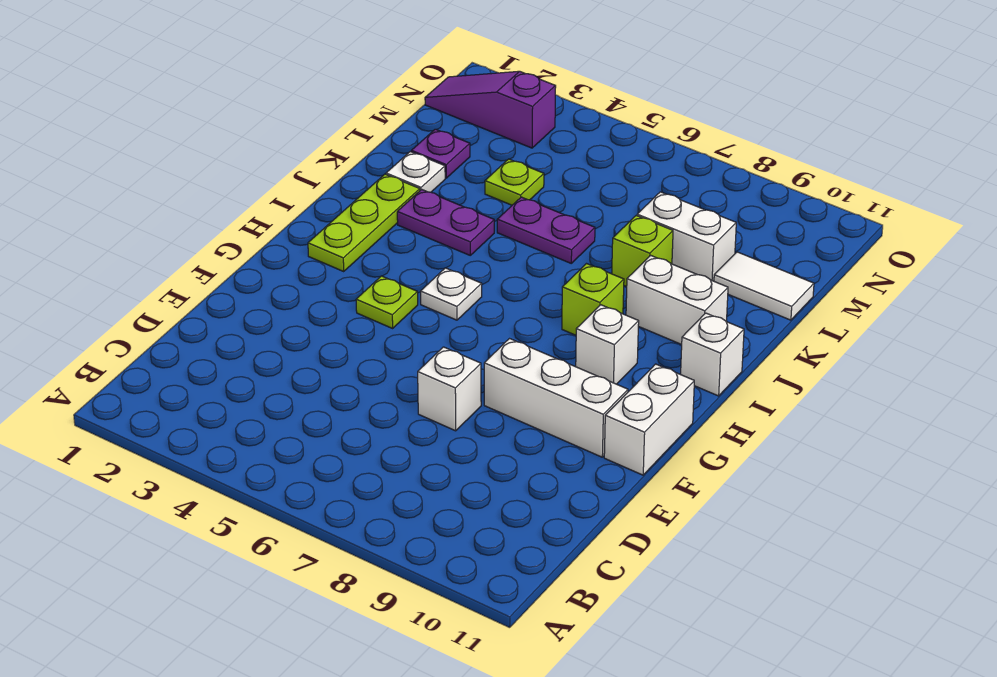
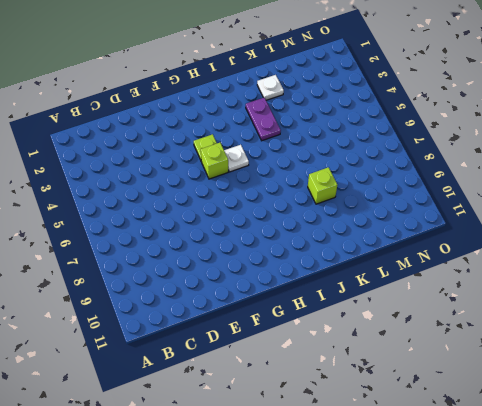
lime 1x1 brick [201,143,228,179] -> lime 1x1 brick moved to [562,264,624,335]
none -> white 1x1 brick [418,347,481,431]
none -> white 1x3 brick [484,339,628,457]
none -> white 1x2 brick [604,364,694,475]

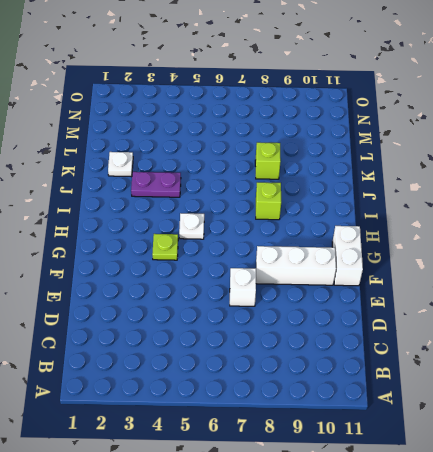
none -> lime 1x3 plate [308,174,420,271]
none -> white 1x1 brick [576,305,639,384]
none -> white 1x1 brick [681,313,744,396]

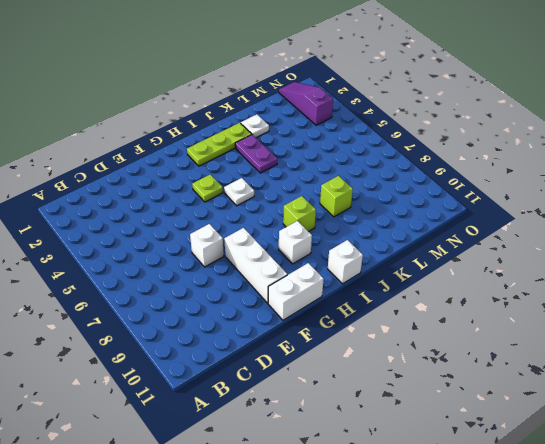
none -> white 1x2 brick [626,255,728,345]
none -> purple 1x2 plate [497,197,595,263]
none -> purple 1x1 plate [411,129,470,178]

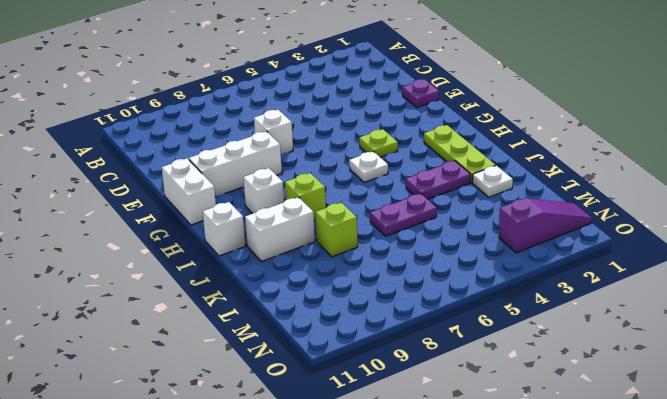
purple 1x1 plate [402,79,439,107] -> purple 1x1 plate moved to [411,129,470,178]
none -> lime 1x1 plate [485,159,544,205]
none -> white 1x2 brick [637,192,736,281]
none -> white 1x2 tile [714,252,814,320]

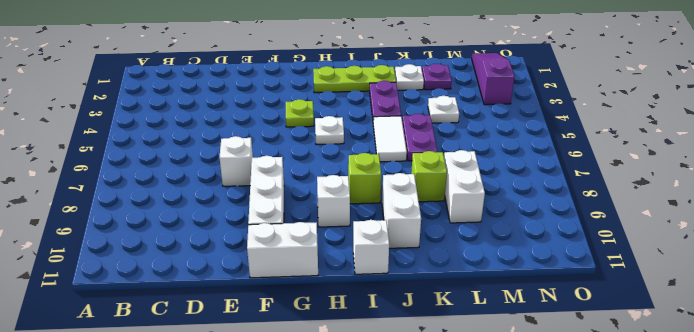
white 1x2 tile [373,116,407,162] -> white 1x2 tile moved to [714,252,814,320]
white 1x1 plate [428,96,459,123] -> lime 1x1 plate [485,159,544,205]

